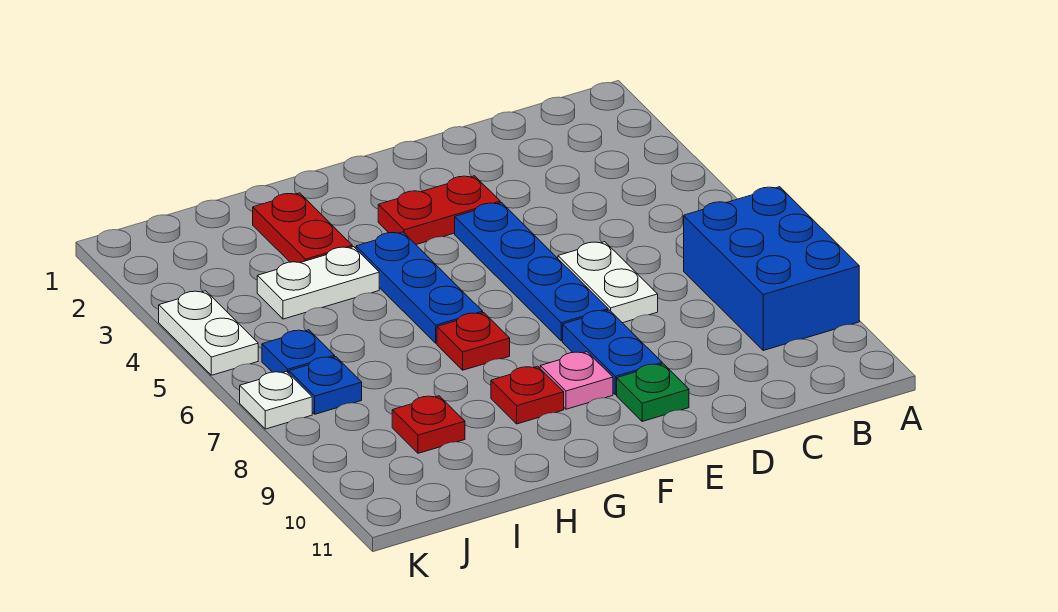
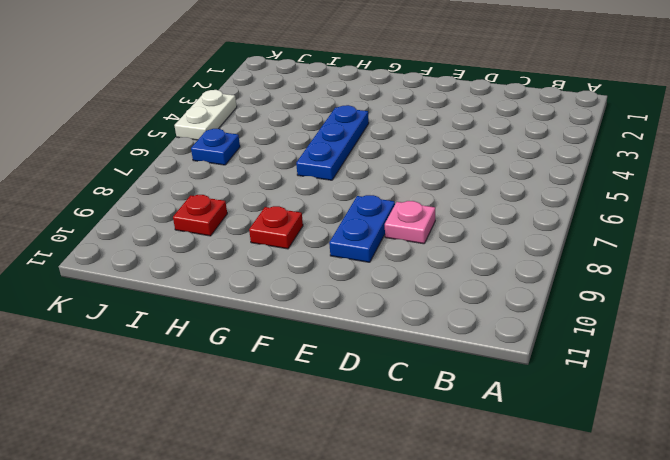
pink 1x1 plate [385,201,435,244] -> pink 1x1 plate moved to [540,352,613,409]
none -> blue 2x3 brick [684,187,859,350]
none -> white 1x2 plate [558,242,658,323]
none -> red 1x2 plate [378,176,500,245]

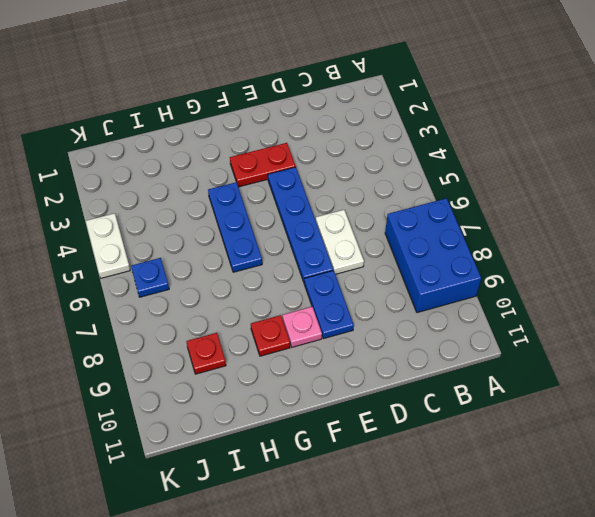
none -> green 1x1 plate [617,364,689,421]
none -> red 1x1 plate [437,313,510,370]
none -> red 1x2 plate [253,193,352,263]

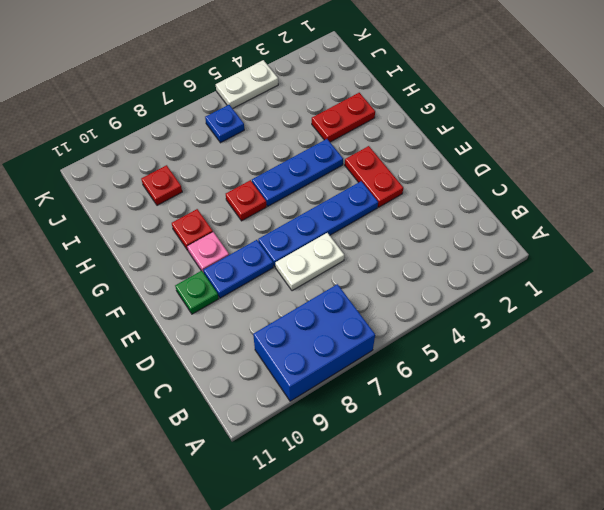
none -> white 1x2 plate [257,247,379,319]
none -> blue 1x1 plate [289,357,362,414]
none -> white 1x1 plate [240,371,312,429]

